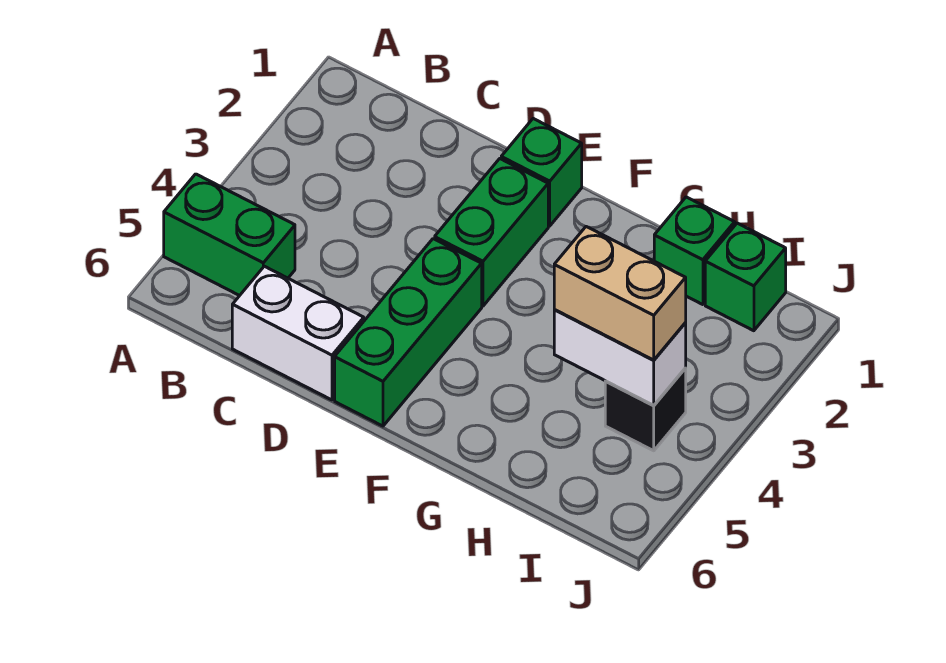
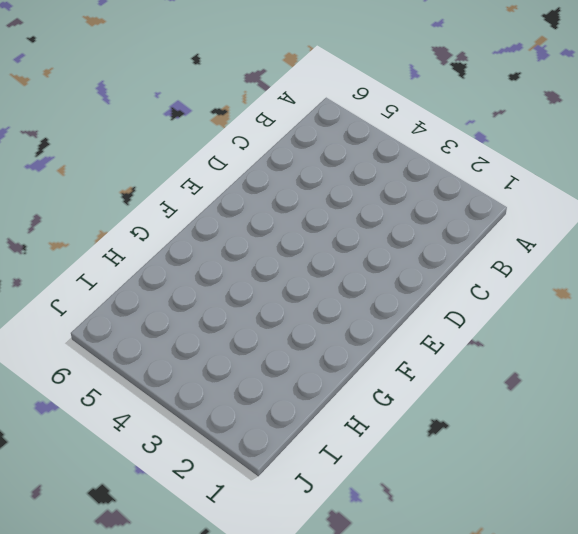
none -> green 1x2 brick [164,174,295,296]
none -> white 1x2 brick [232,266,364,400]

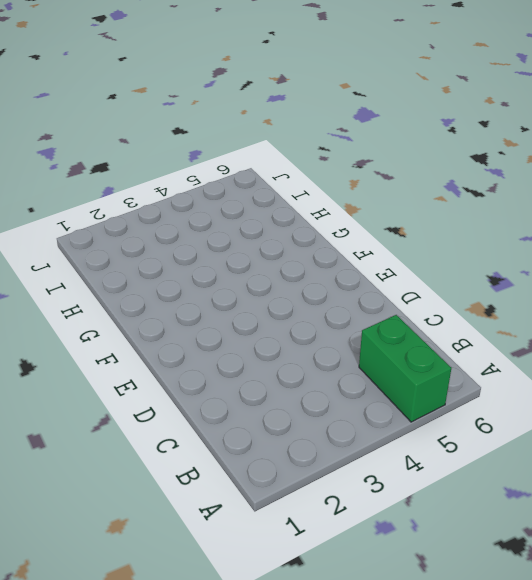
none -> white 1x2 brick [232,266,364,400]
none -> green 1x1 brick [501,119,582,226]

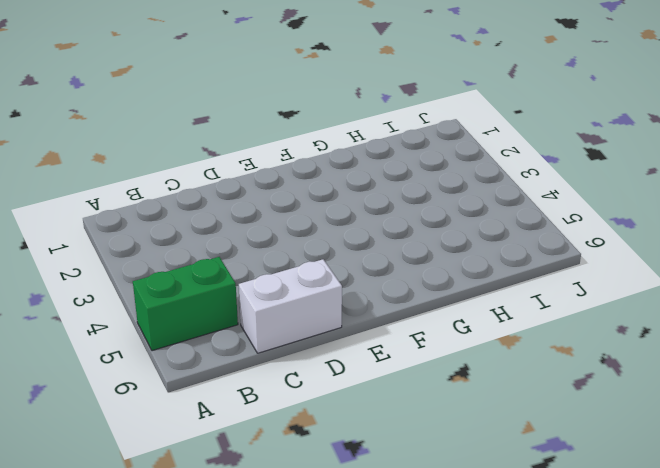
none -> green 1x1 brick [501,119,582,226]
none -> green 1x2 brick [435,159,548,306]

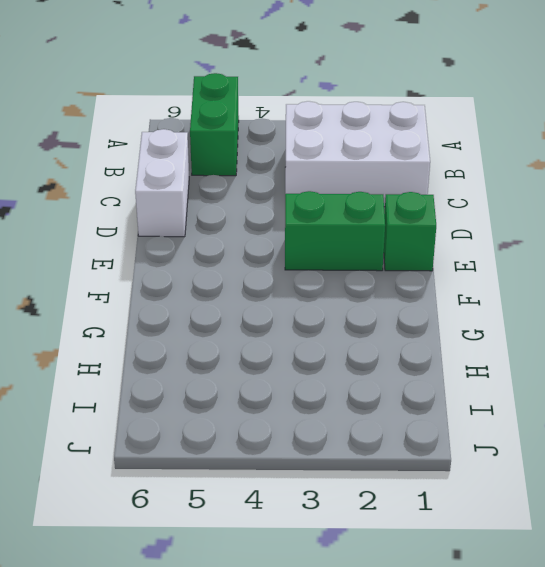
white 2x3 brick [285,101,430,207] -> none
none -> green 1x3 brick [335,239,482,426]
none -> green 1x1 brick [654,197,735,305]

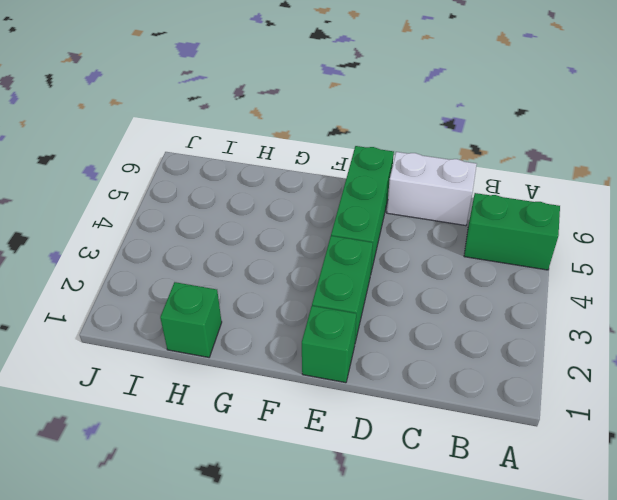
none -> green 1x1 brick [705,223,786,331]
none -> black 1x1 brick [605,368,686,451]

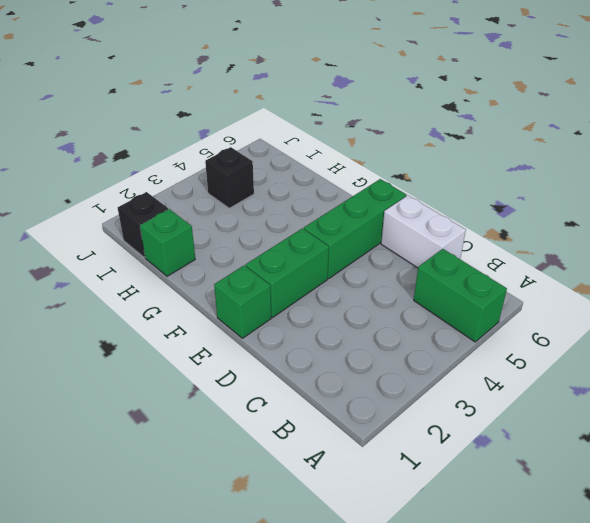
black 1x1 brick [118,192,168,258] -> green 1x1 brick [705,223,786,331]
none -> white 1x2 brick [554,309,686,405]
none -> tan 1x2 brick [554,227,686,360]

